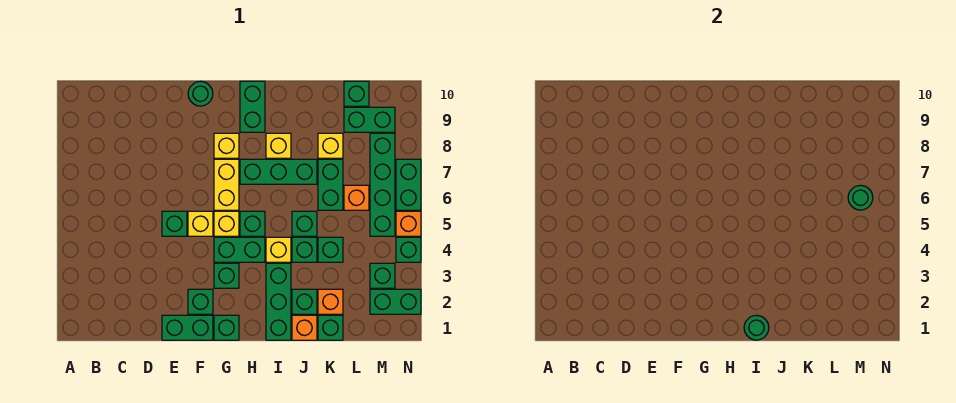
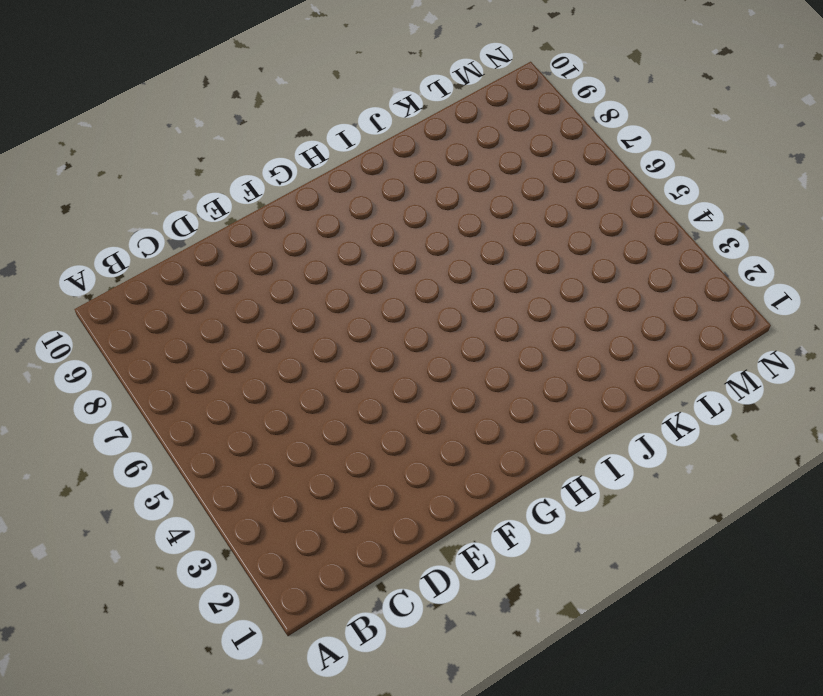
none -> green 1x2 brick [162,315,213,340]
none -> green 1x1 brick [162,211,187,236]
none -> green 1x1 brick [188,289,213,314]
none -> yellow 1x1 brick [188,211,213,236]

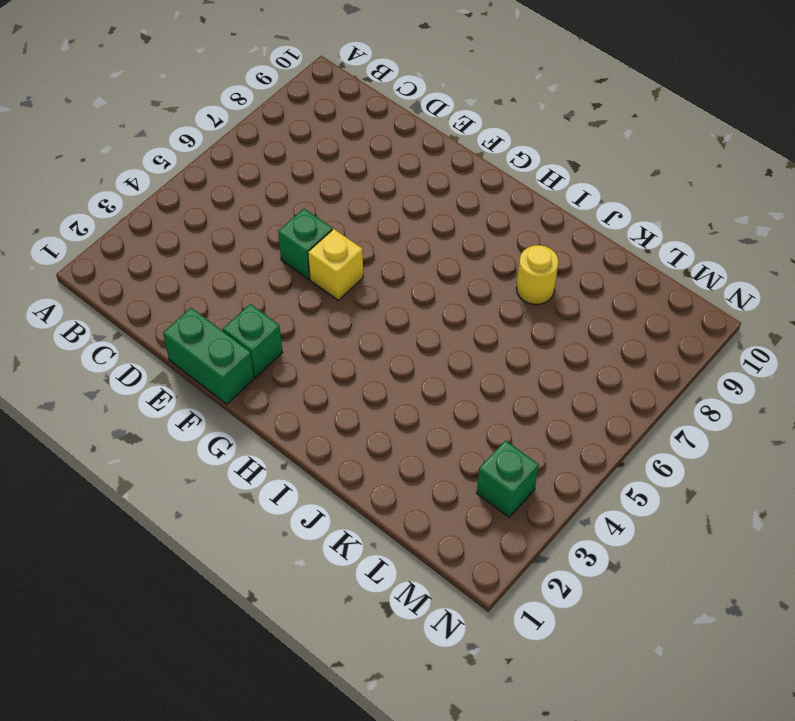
yellow 1x1 round brick [516,245,559,305] -> none
none -> green 1x1 round brick [188,81,213,106]
none -> green 1x1 brick [214,315,239,340]
none -> green 1x1 brick [214,263,239,288]
none -> green 1x2 brick [214,237,265,262]

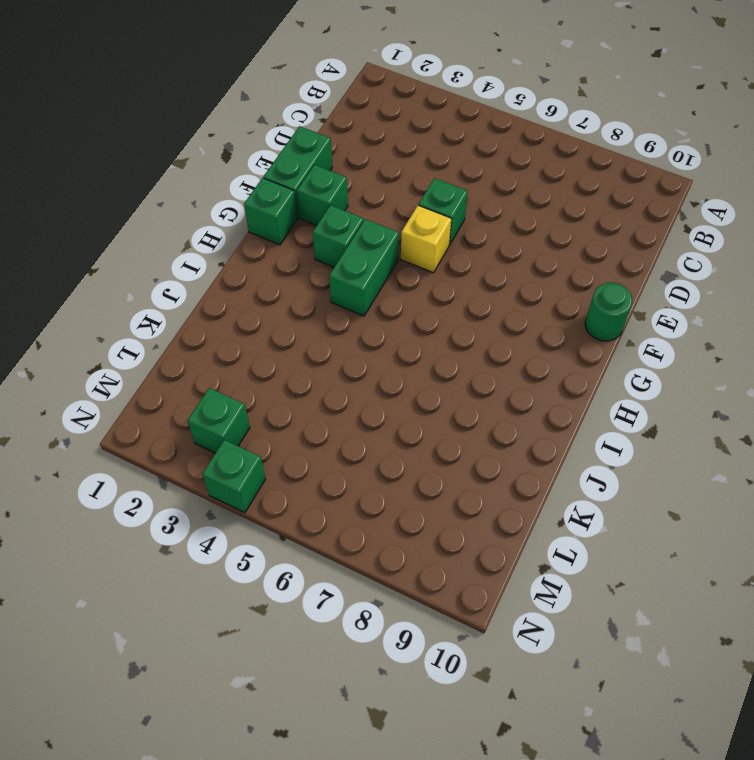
none -> yellow 1x1 brick [214,211,239,236]
none -> yellow 1x2 brick [214,159,239,210]
none -> yellow 1x1 brick [214,133,239,158]
none -> green 1x1 brick [240,211,265,236]

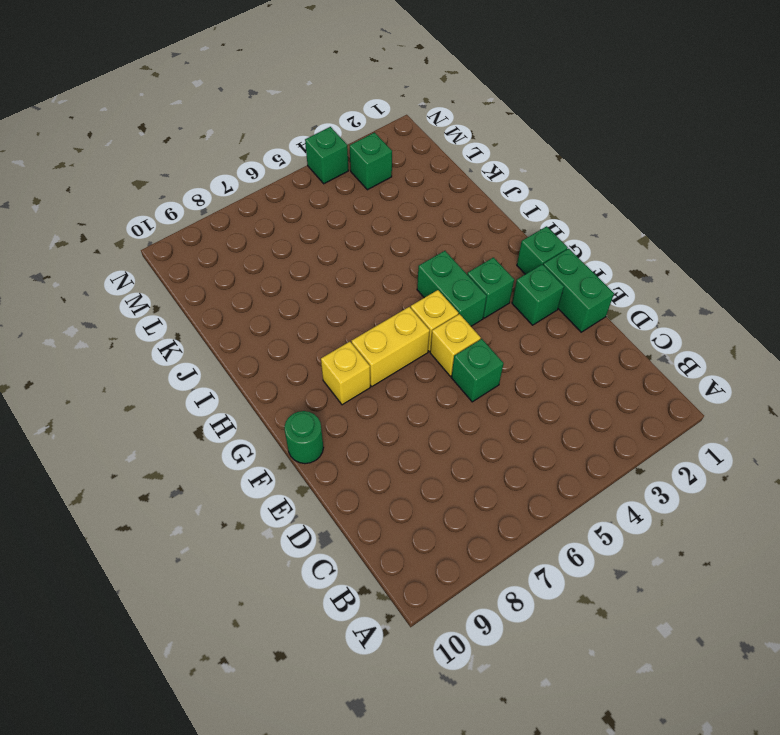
none -> green 1x1 brick [240,211,265,236]
none -> green 1x3 brick [240,159,317,184]
none -> green 1x2 brick [240,81,265,132]
none -> green 1x3 brick [266,263,291,340]

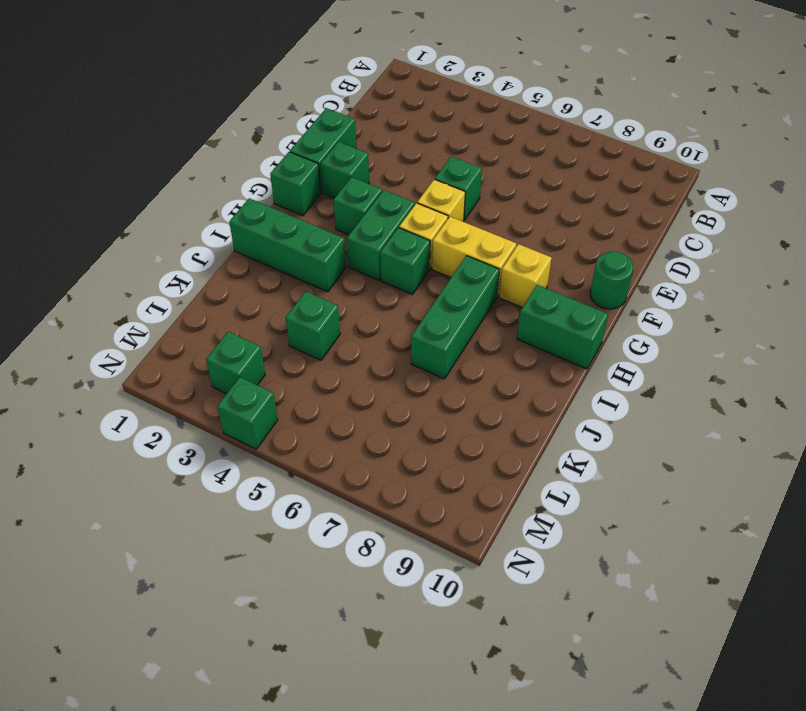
none -> yellow 1x1 brick [266,237,291,262]
none -> yellow 1x1 brick [266,133,291,158]
none -> orange 1x1 brick [292,315,317,340]
none -> green 1x1 brick [292,289,317,314]

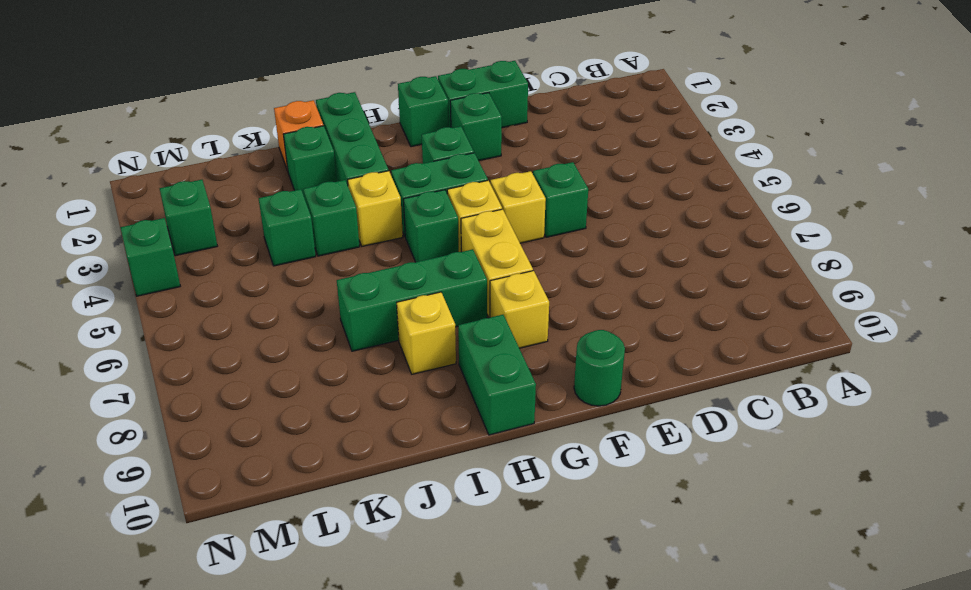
none -> green 1x1 brick [292,211,317,236]
none -> green 1x1 brick [318,315,343,340]
none -> orange 1x1 brick [318,289,343,314]
none -> green 1x2 brick [318,159,343,210]

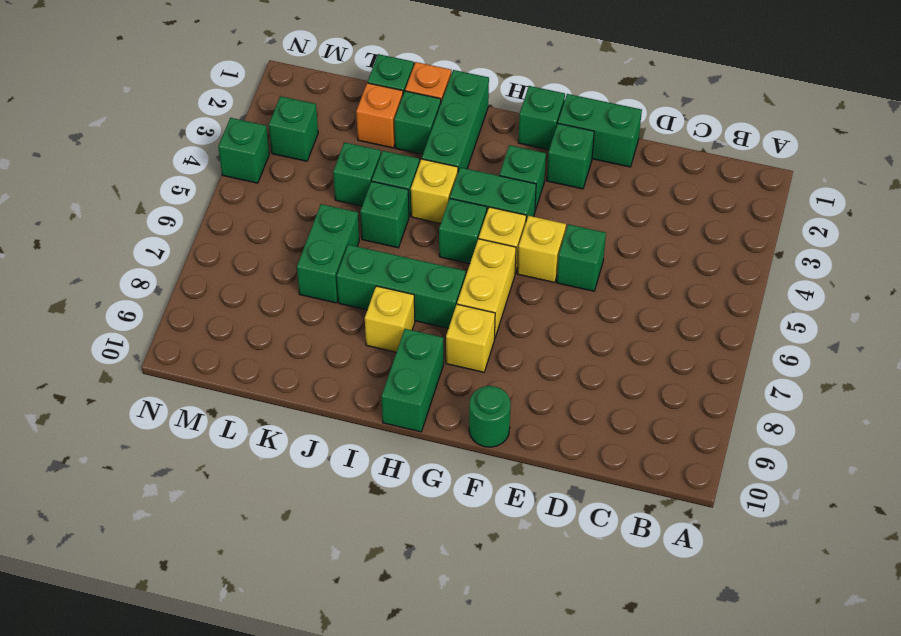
none -> yellow 1x1 brick [318,133,343,158]
none -> orange 1x1 brick [344,185,369,210]
none -> green 1x2 brick [344,107,395,132]
none -> green 1x1 brick [344,81,369,106]

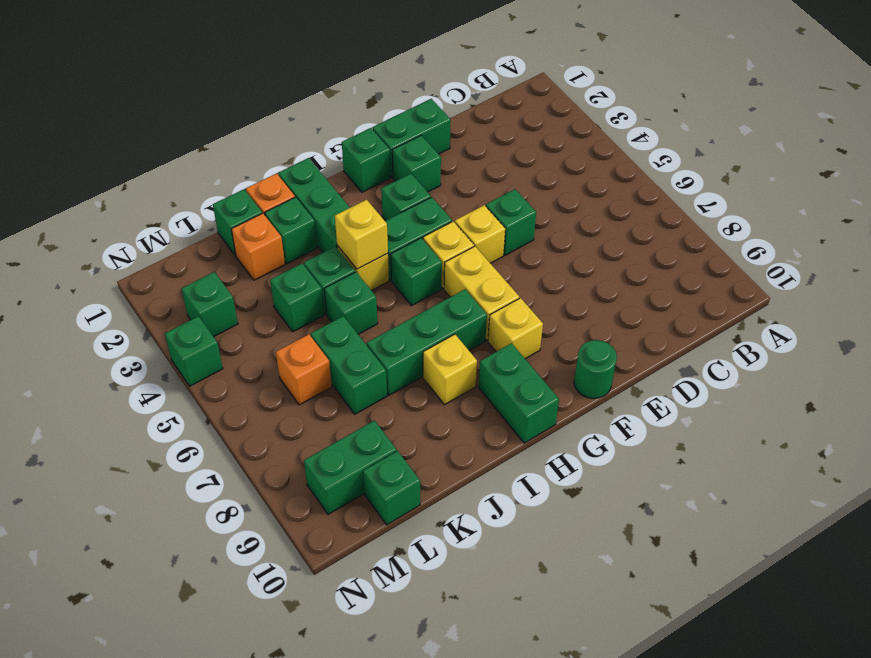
yellow 1x1 brick [335,200,388,269] -> yellow 1x1 brick moved to [318,133,343,158]
none -> green 1x2 brick [370,289,421,314]
none -> green 1x4 brick [370,133,395,236]
none -> orange 1x1 brick [396,211,421,236]
none -> green 1x2 brick [396,159,421,210]

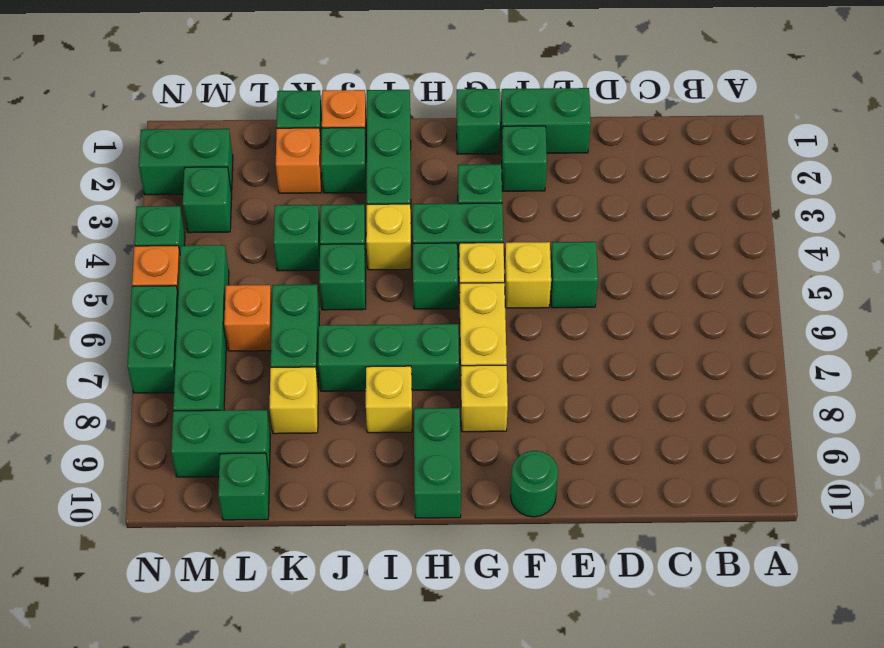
none -> green 1x1 round brick [744,315,769,340]
none -> green 1x1 round brick [848,185,873,210]

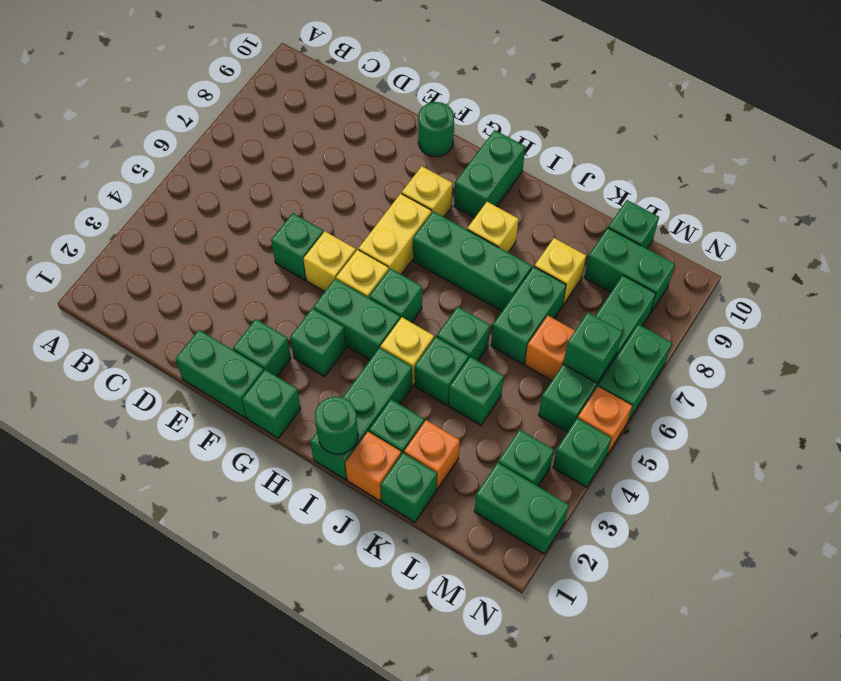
green 1x1 brick [563,312,623,383] -> green 1x1 round brick [848,185,873,210]

